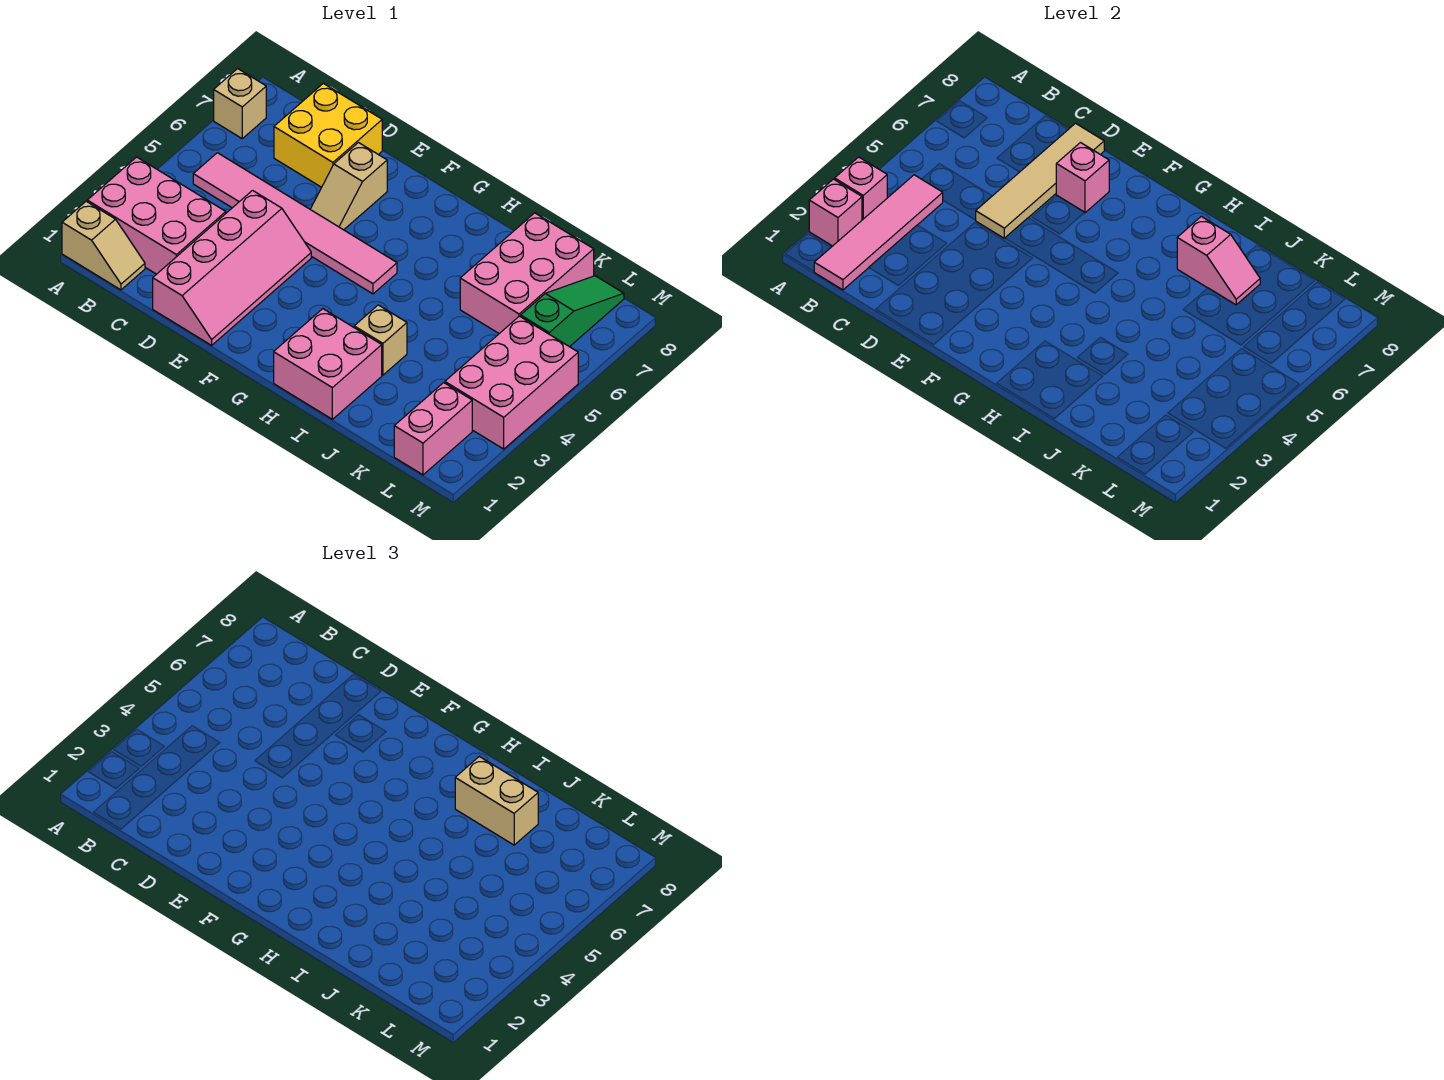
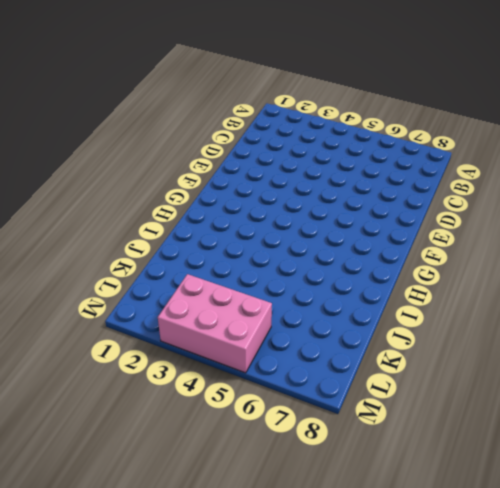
none -> tan 1x2 slope [62,201,145,290]
none -> pink 2x3 brick [87,157,226,274]
none -> tan 1x1 brick [214,69,266,138]

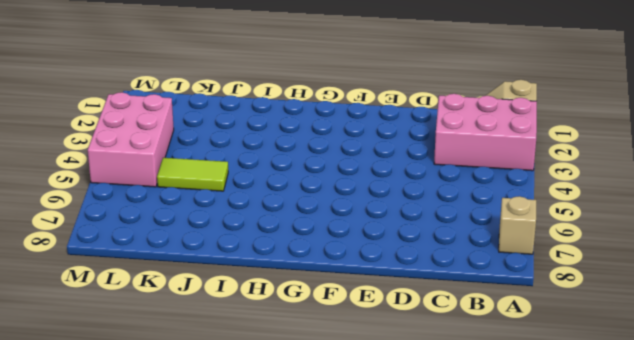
lime 1x2 tile [157,158,228,191] -> none
none -> pink 1x6 tile [193,153,397,294]
none -> yellow 2x2 brick [274,83,382,187]
none -> pink 2x4 slope [153,190,311,345]

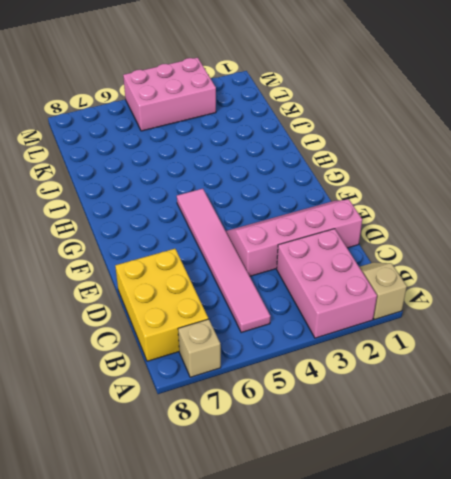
yellow 2x3 brick [115,249,208,361] -> yellow 2x2 brick [274,83,382,187]
none -> tan 1x2 slope [310,143,387,230]
none -> pink 2x2 brick [274,309,382,419]
none -> tan 1x1 brick [354,305,407,375]

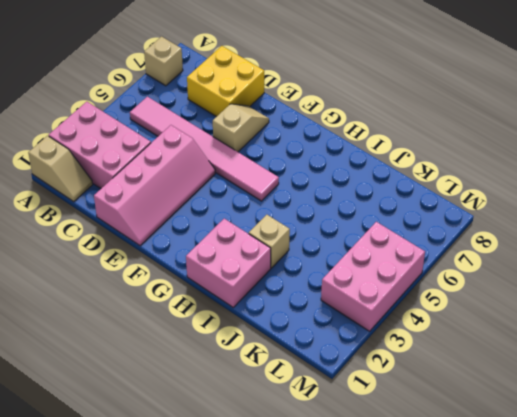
tan 1x2 slope [213,104,269,152] -> tan 1x2 slope turned to [310,143,387,230]
none -> pink 2x3 brick [460,213,594,334]
none -> pink 1x2 brick [394,383,472,475]
none -> green 1x3 slope [521,276,624,347]

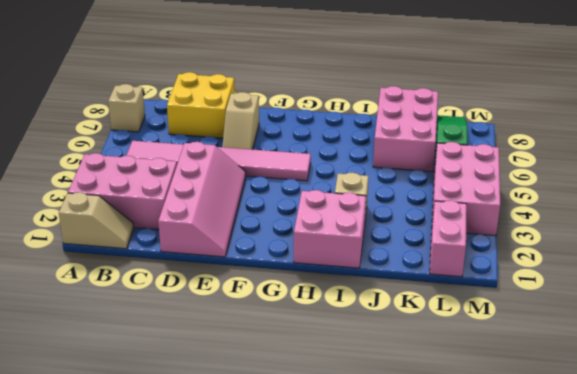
none -> pink 1x1 brick [809,179,862,246]
none -> pink 1x1 brick [835,157,887,220]
none -> pink 1x4 tile [814,175,943,290]

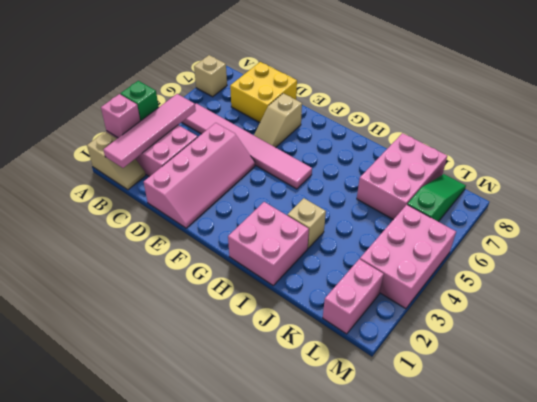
green 1x1 brick [121,81,159,121] -> pink 1x1 brick [835,157,887,220]
none -> tan 1x4 tile [976,123,1104,238]
none -> pink 1x1 brick [1056,143,1109,213]
none -> pink 1x2 slope [1177,217,1260,305]

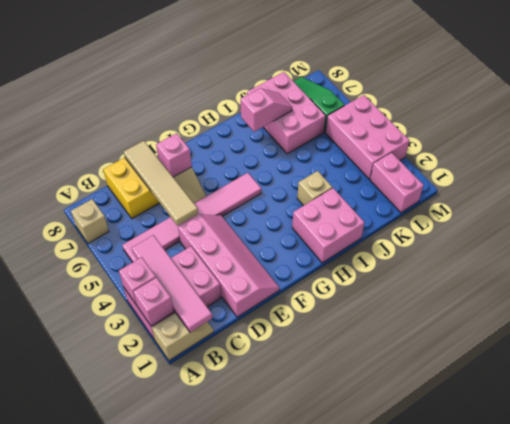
none -> tan 1x2 brick [455,757,538,845]

